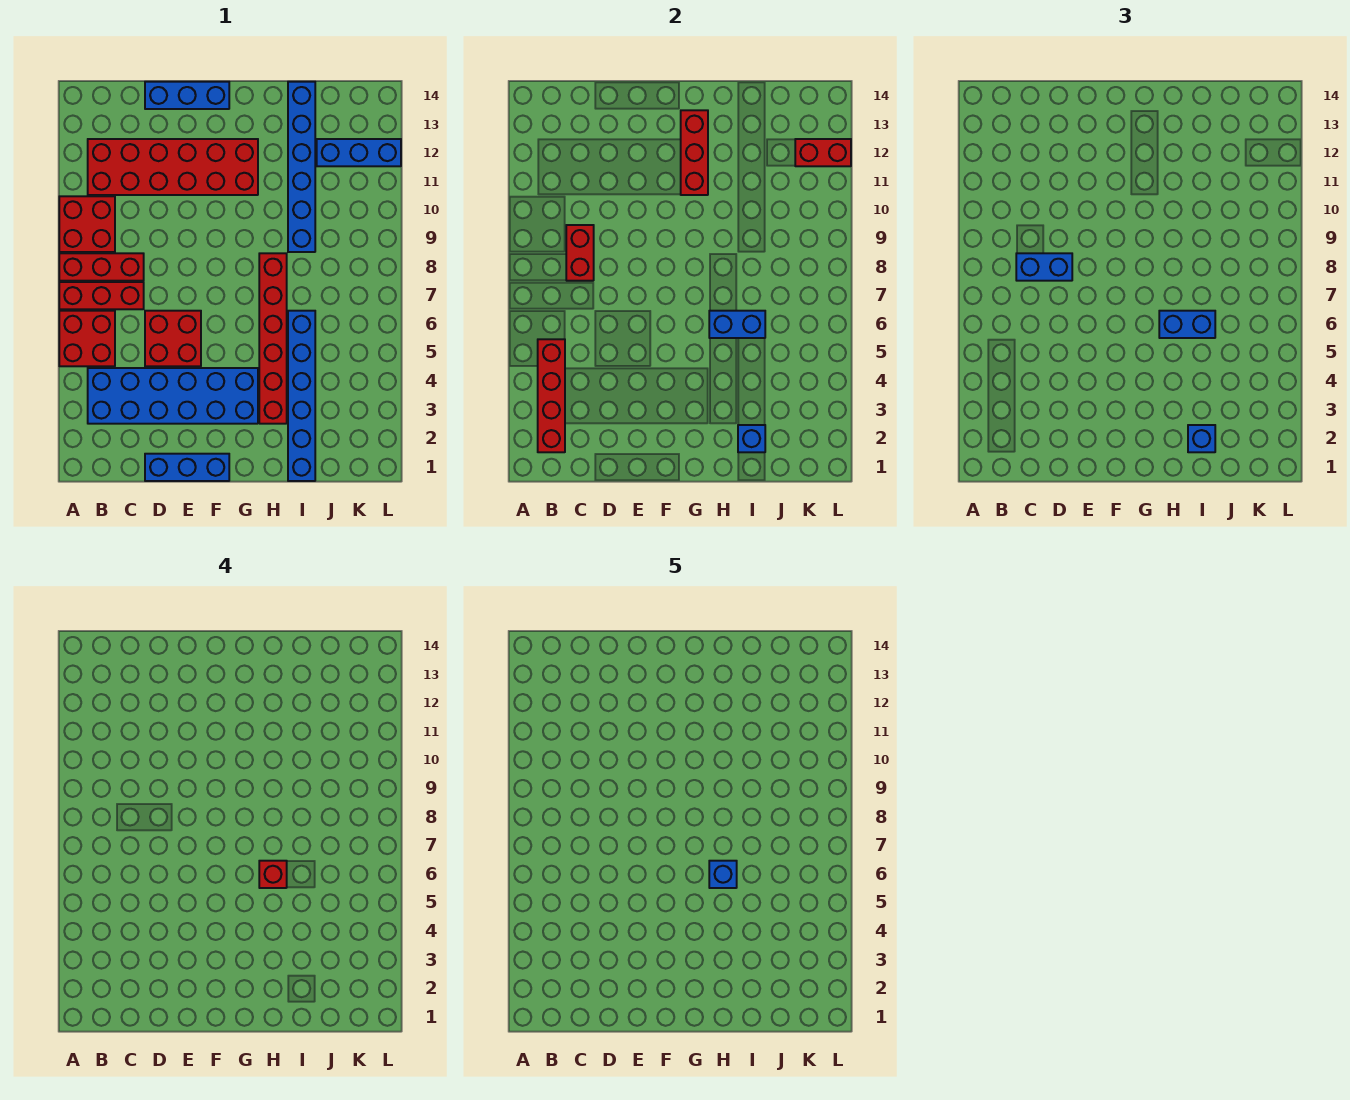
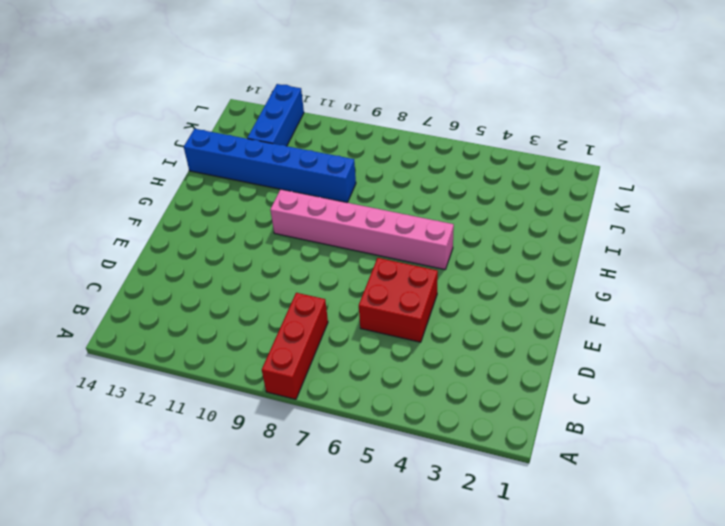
pink 1x6 brick [270,189,454,269] -> none
none -> red 2x2 brick [59,311,115,366]
none -> red 1x3 brick [59,282,144,309]
none -> red 2x2 brick [59,196,115,252]

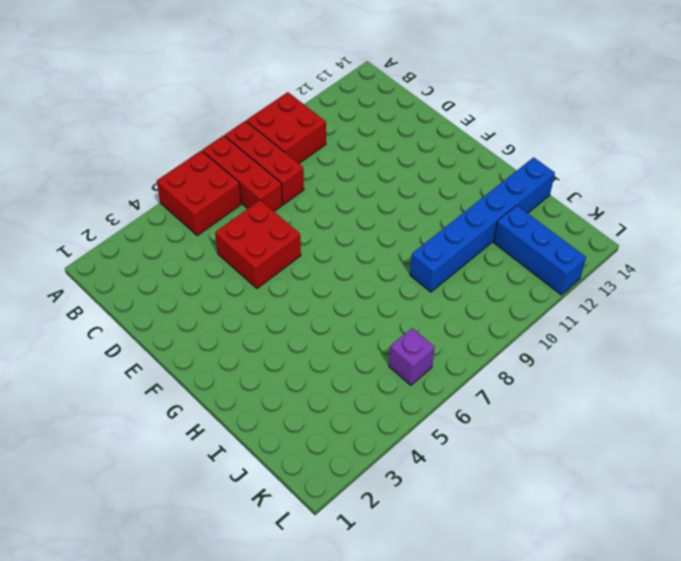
purple 1x1 brick [389,328,435,385] -> none
none -> blue 2x6 brick [88,368,258,424]
none -> red 2x6 brick [88,139,258,195]
none -> blue 1x3 brick [145,454,229,481]

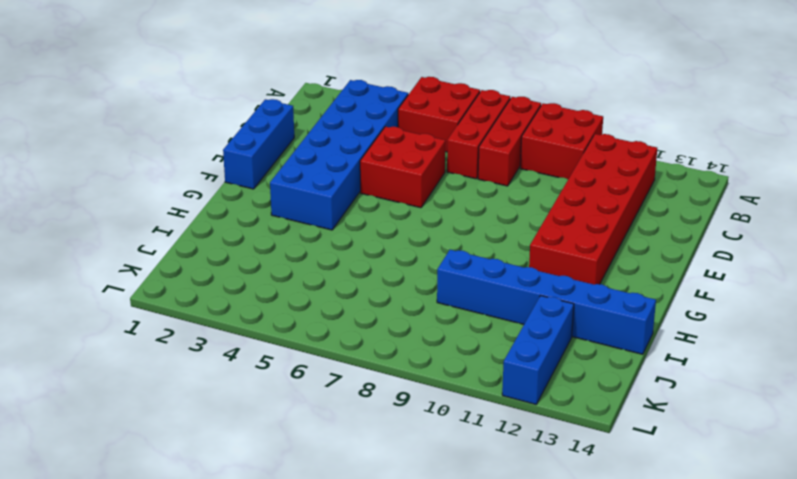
none -> blue 1x3 brick [145,82,229,109]
none -> red 1x6 brick [259,253,287,424]
none -> blue 1x6 brick [288,311,315,481]

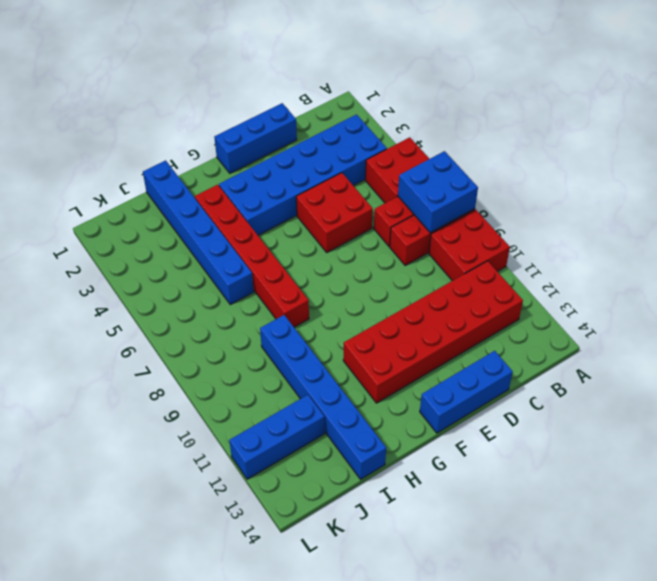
blue 2x2 brick [398,151,478,233] -> none
none -> red 1x4 brick [538,339,565,452]
none -> red 1x2 brick [566,225,594,281]
none -> red 1x3 brick [681,110,708,195]

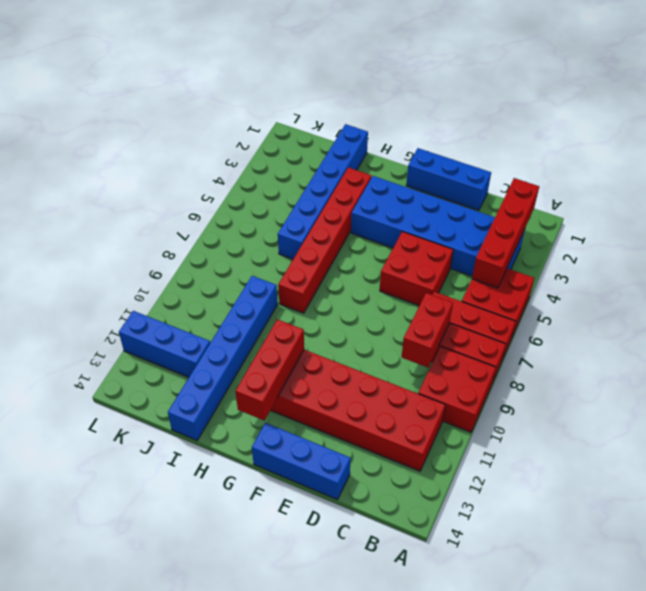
none -> blue 1x2 brick [709,311,765,338]
none -> blue 1x1 brick [738,425,765,452]
none -> red 1x2 brick [795,139,851,166]

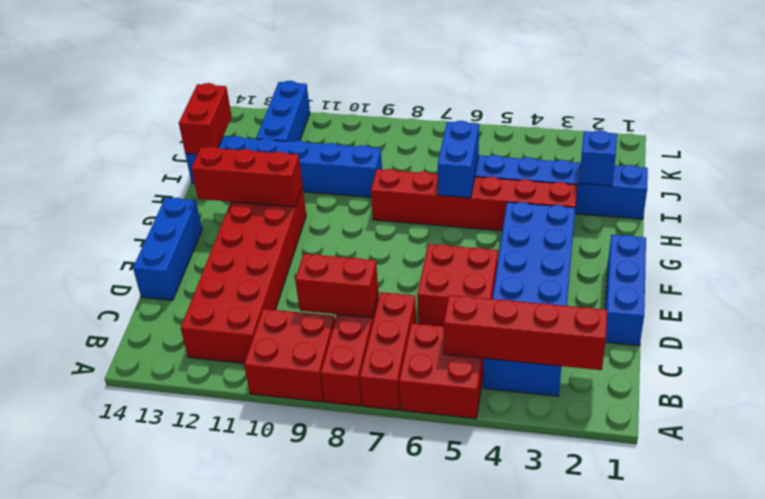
red 1x2 brick [179,83,232,154] -> red 1x2 brick moved to [795,139,851,166]
none -> blue 1x2 brick [1016,253,1072,281]
none -> blue 1x2 brick [1159,311,1215,338]
none -> blue 1x1 brick [1188,425,1215,452]

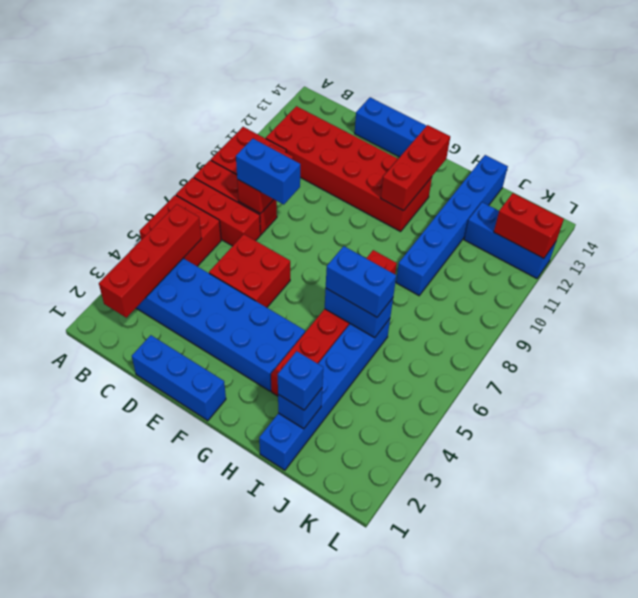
none -> red 1x1 brick [259,861,287,888]
none -> blue 1x1 brick [709,861,737,888]

